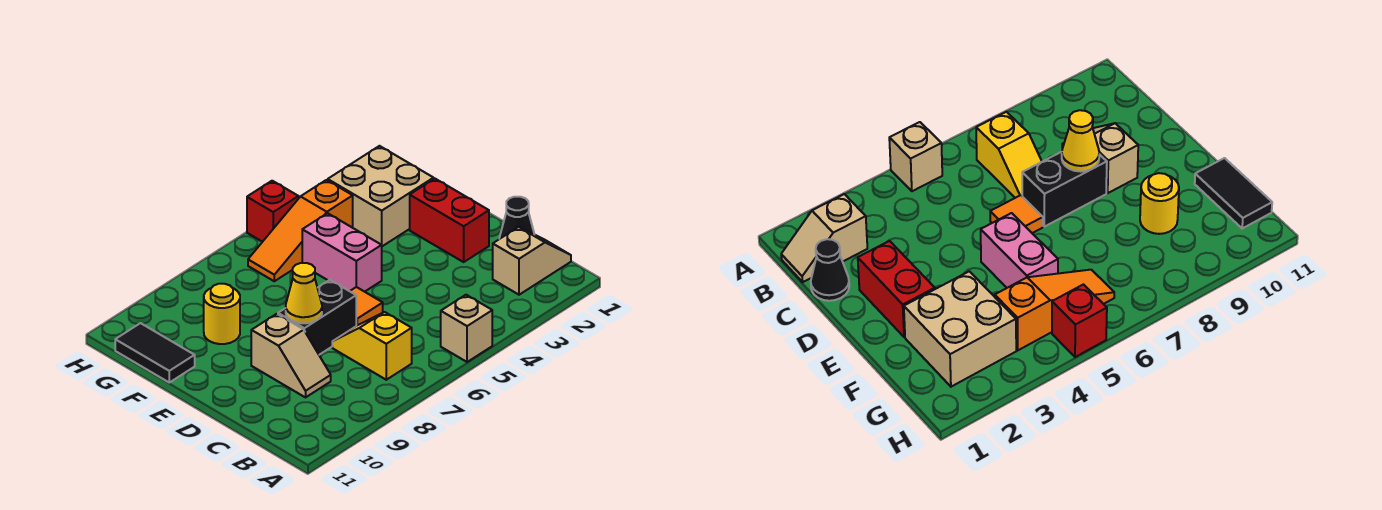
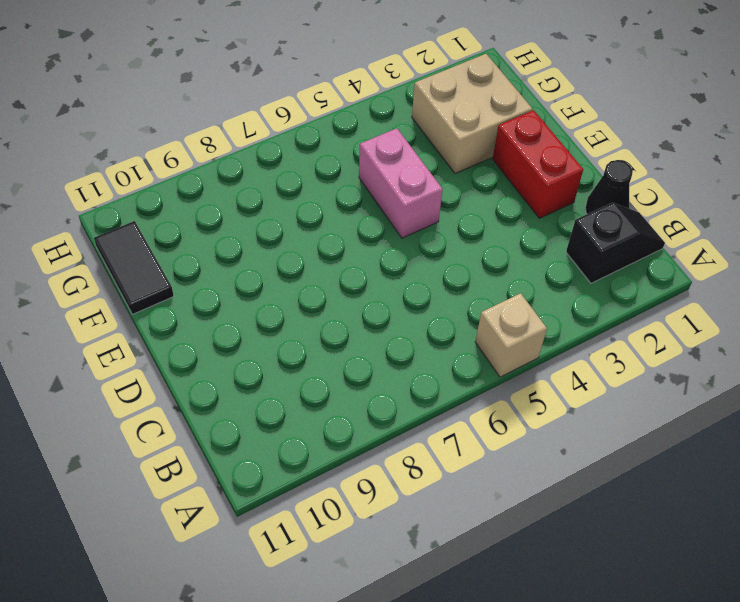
black 1x2 slope [566,202,665,283] -> tan 1x2 slope [493,227,571,295]
none -> yellow 1x2 slope [332,312,412,380]
none -> tan 1x2 slope [251,314,331,397]
none -> orange 1x1 tile [350,287,383,326]

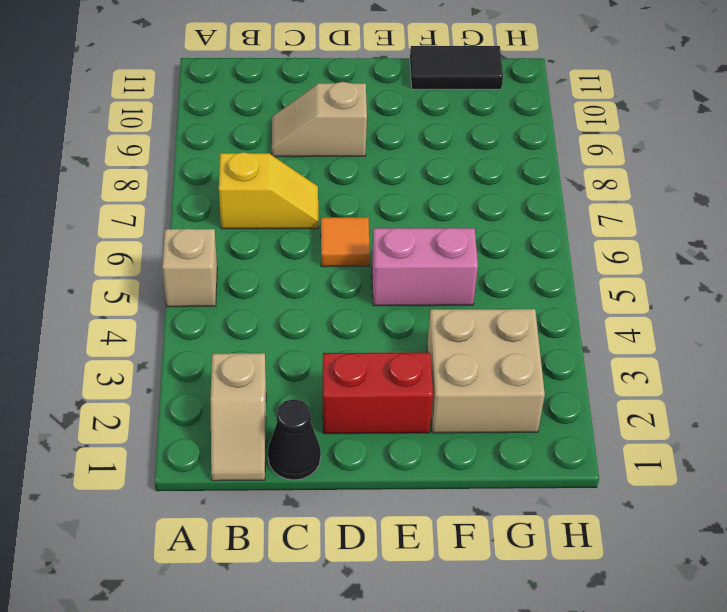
none -> black 1x2 brick [278,280,356,355]
none -> yellow 1x1 round brick [204,284,240,344]
none -> orange 1x3 slope [248,180,353,281]

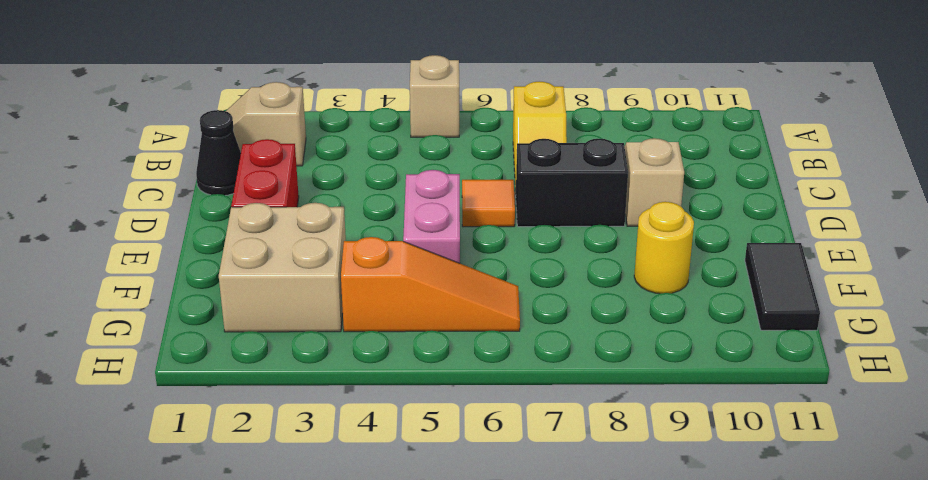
none -> red 1x1 brick [247,181,299,242]
none -> yellow 1x1 cone [286,263,322,323]

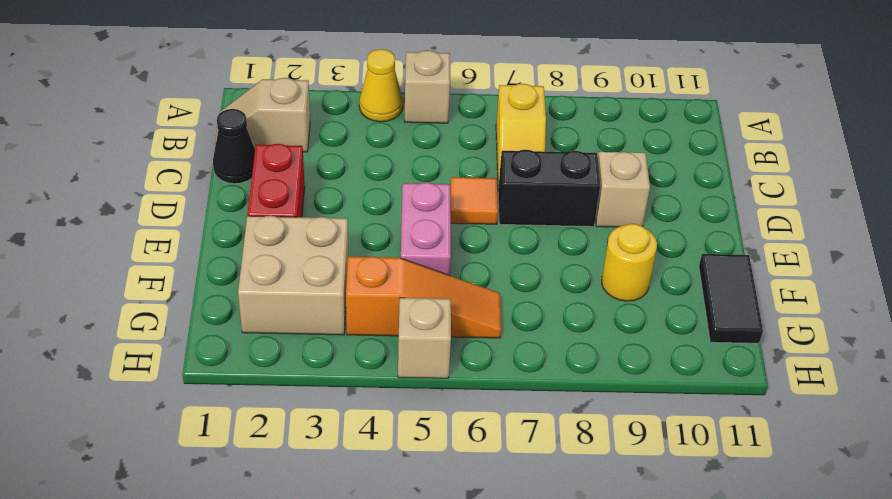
yellow 1x1 cone [359,49,403,122] -> yellow 1x1 cone moved to [286,263,322,323]
tan 1x1 brick [398,298,451,378] -> red 1x1 brick [247,181,299,242]

